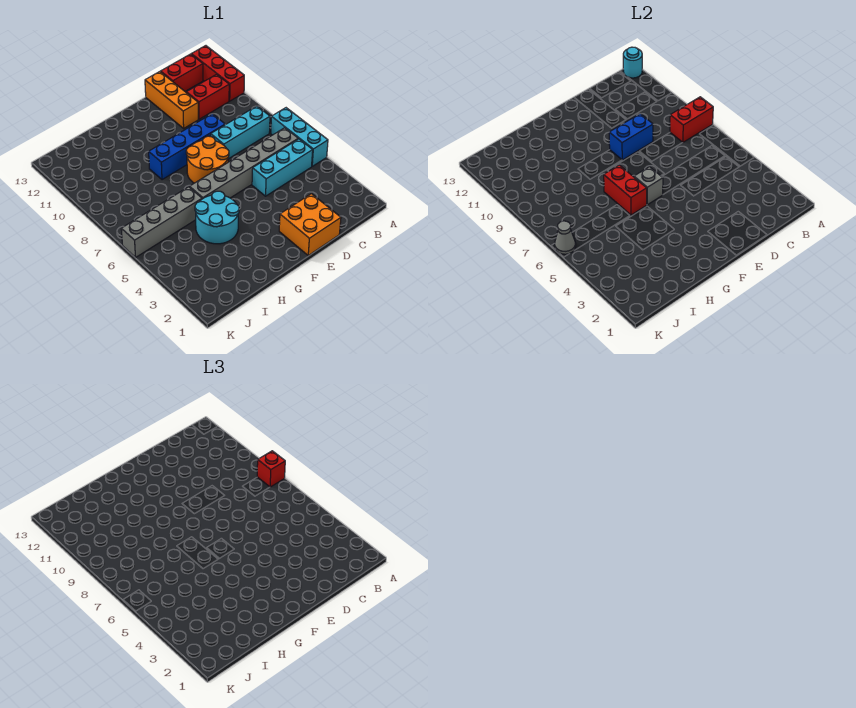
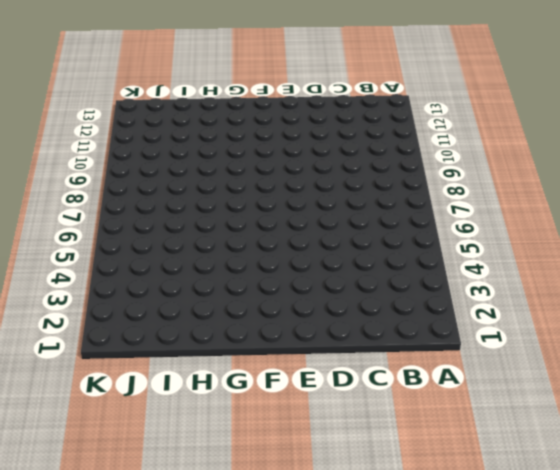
none -> cyan 1x3 brick [271,108,328,166]
none -> red 1x3 brick [191,46,244,101]
none -> cyan 1x3 brick [252,139,313,196]

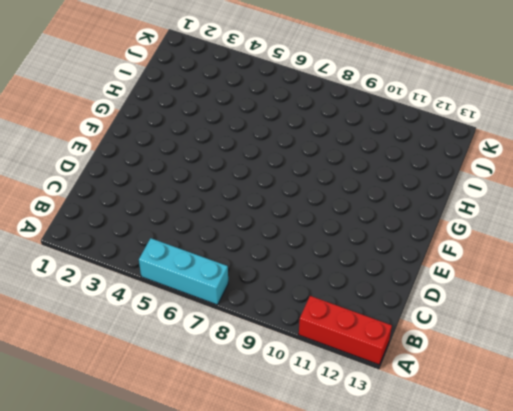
none -> cyan 1x3 brick [252,139,313,196]
none -> grey 1x6 brick [190,128,298,199]
none -> cyan 1x3 brick [211,106,270,159]

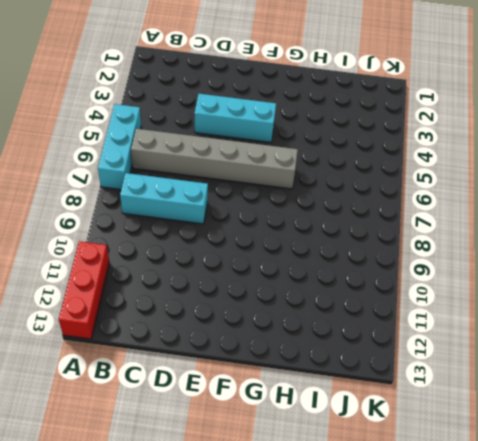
cyan 1x3 brick [195,94,276,142] -> cyan 1x3 brick moved to [252,139,313,196]
none -> red 1x2 brick [186,74,229,119]
none -> red 1x2 brick [161,54,203,91]
none -> orange 2x2 brick [279,194,341,255]

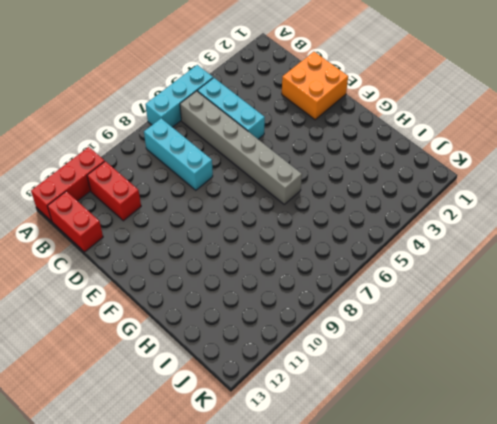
none -> blue 1x4 brick [149,114,225,180]
none -> orange 1x3 brick [145,72,198,128]
none -> orange 2x2 round brick [186,136,229,183]

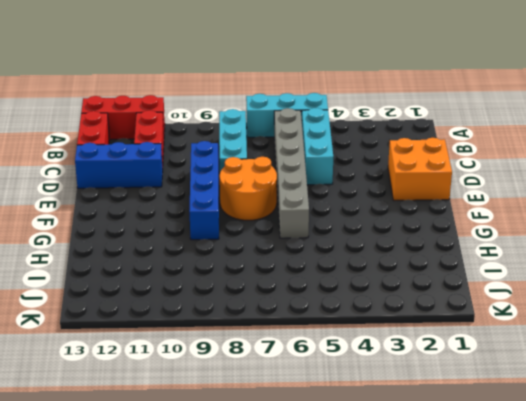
blue 1x3 brick [75,142,163,188] -> orange 1x3 brick [145,72,198,128]
none -> cyan 2x2 round brick [195,191,239,244]
none -> grey 1x4 brick [121,187,202,257]
none -> red 1x2 brick [670,97,713,143]

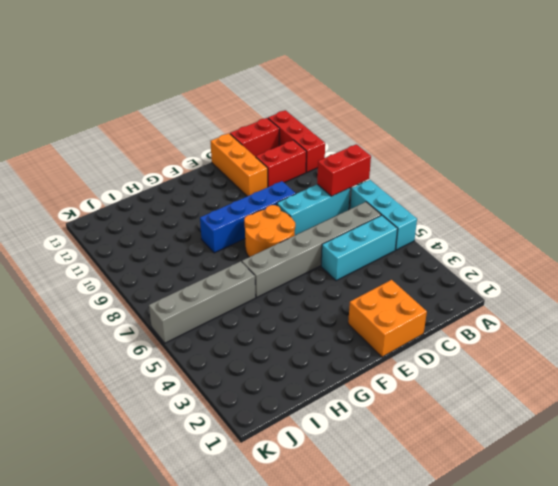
none -> cyan 2x2 round brick [195,191,239,244]
none -> cyan 1x1 round brick [623,47,642,78]
none -> blue 1x2 brick [609,114,653,160]

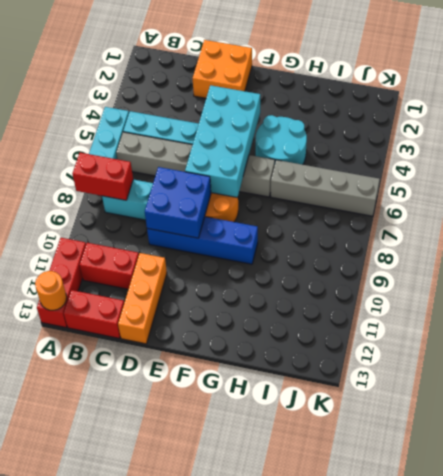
orange 1x1 round brick [35,271,67,310] -> cyan 1x1 round brick [623,47,642,78]
blue 2x2 brick [145,167,211,238] -> blue 1x2 brick [609,114,653,160]
cyan 2x4 brick [185,85,260,198] -> grey 1x1 brick [634,167,663,205]
none -> red 1x2 brick [604,165,647,215]
none -> grey 1x1 cone [555,221,576,254]
none -> red 1x1 brick [257,451,285,487]

